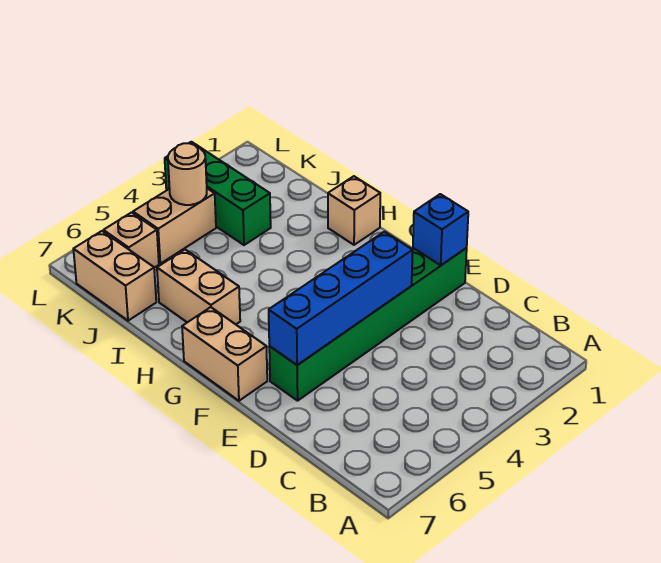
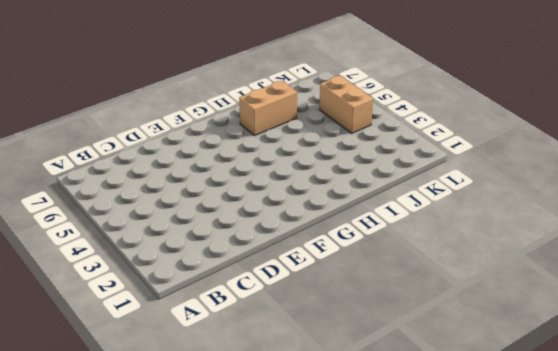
none -> green 1x6 brick [269,248,467,401]
none -> tan 1x2 brick [182,307,267,401]

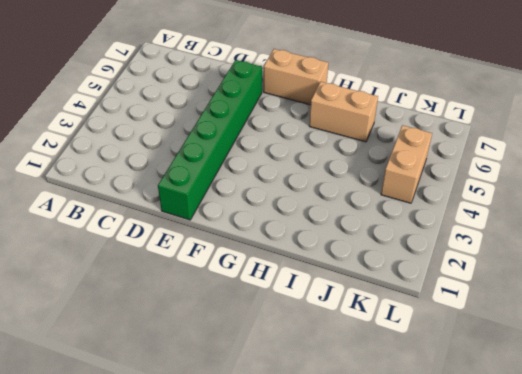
none -> tan 1x1 brick [328,176,380,245]
none -> green 1x3 brick [165,142,271,245]

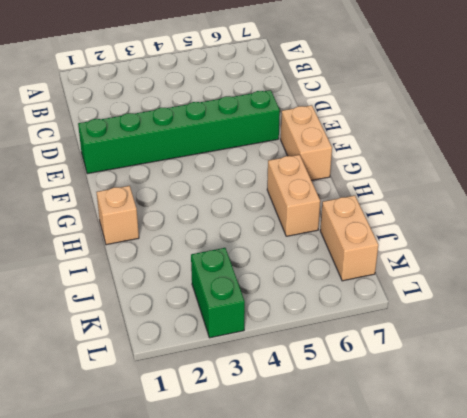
green 1x2 brick [191,248,245,338] -> green 1x3 brick [165,142,271,245]
none -> tan 1x2 brick [133,188,216,264]
none -> tan 1x1 brick [103,213,159,268]

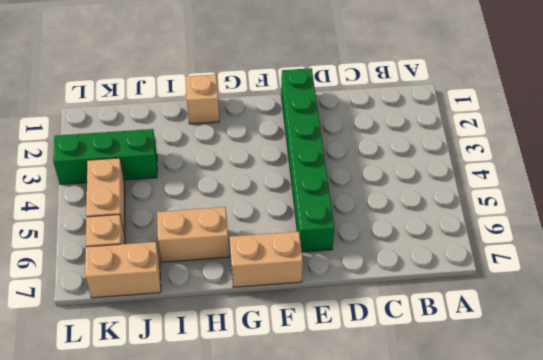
none -> blue 1x1 brick [413,194,468,265]
none -> blue 1x4 brick [269,232,413,365]

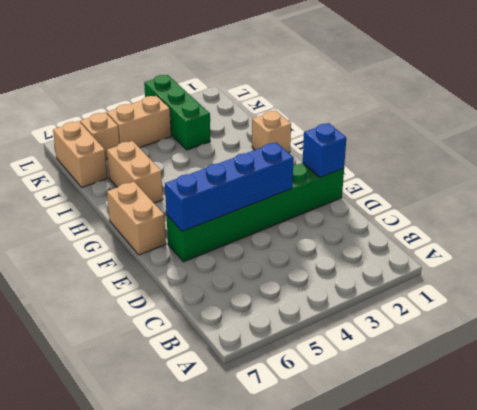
none -> tan 1x1 round brick [168,143,207,205]

